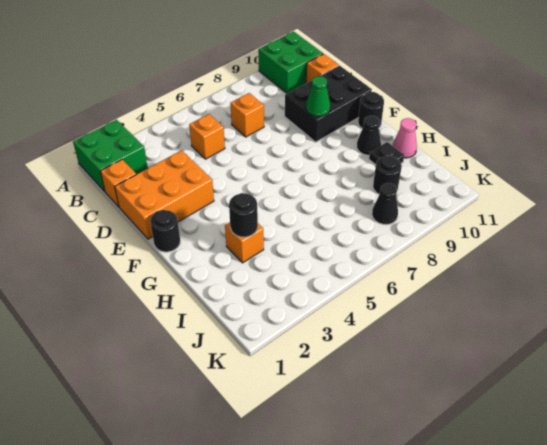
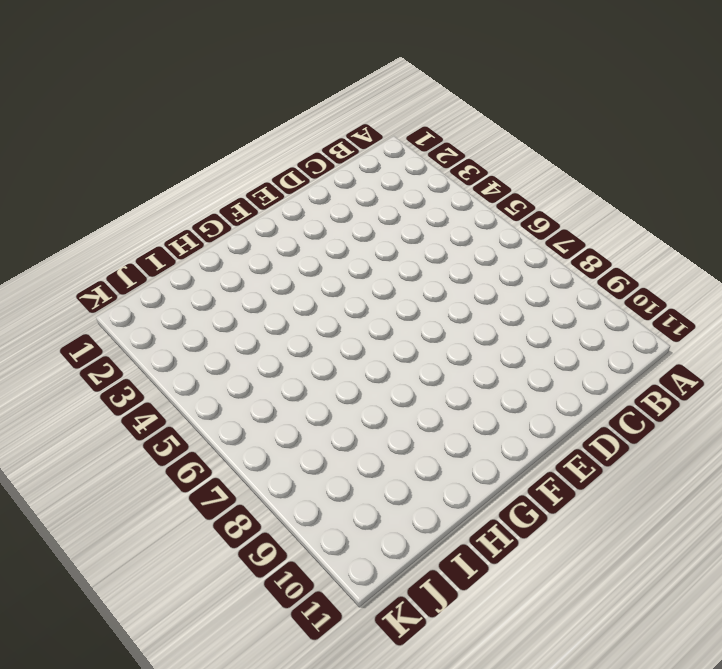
none -> green 2x2 brick [73,120,148,191]
none -> green 2x2 brick [258,32,323,93]
none -> orange 1x1 brick [100,159,136,207]

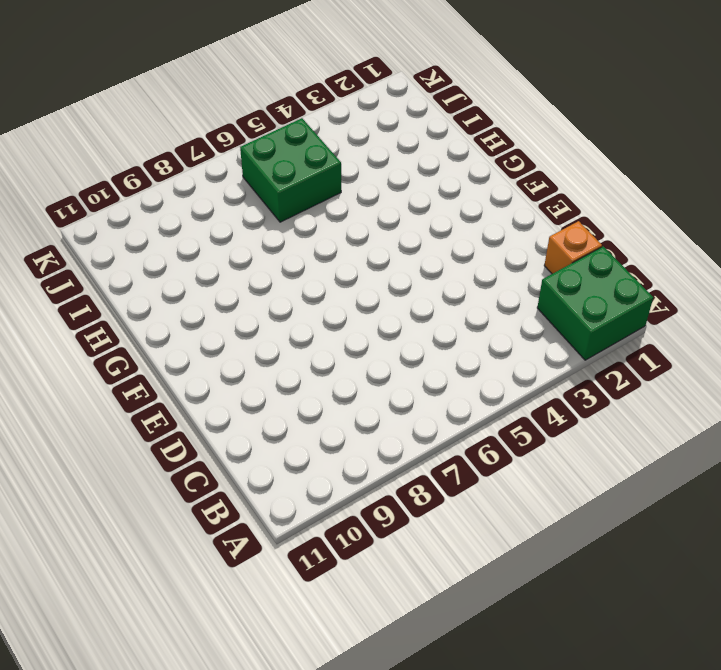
green 2x2 brick [240,118,341,222] -> green 2x2 brick moved to [258,32,323,93]
none -> orange 1x1 brick [189,114,225,159]
none -> orange 1x1 brick [230,93,264,137]
none -> orange 1x1 brick [306,54,339,83]

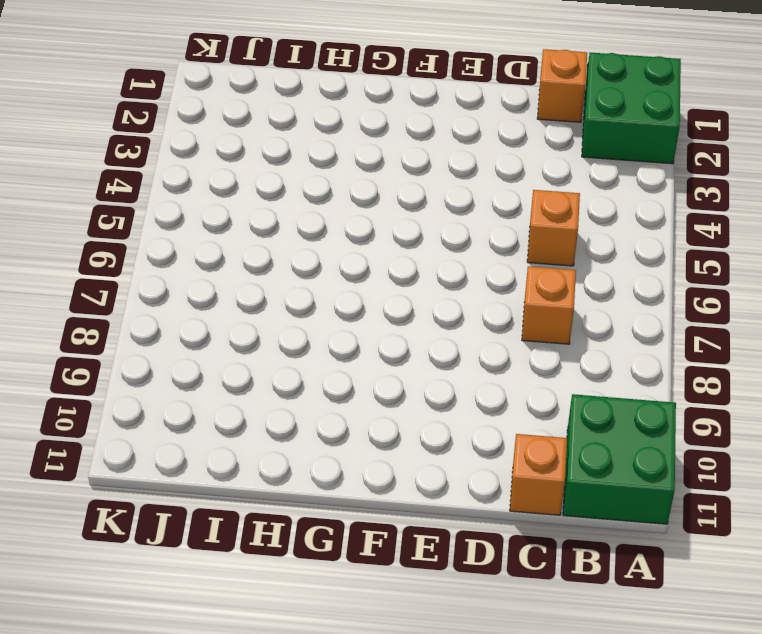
none -> orange 2x3 brick [115,150,214,239]
none -> black 2x3 brick [285,66,372,142]
none -> black 1x1 round brick [150,210,180,252]

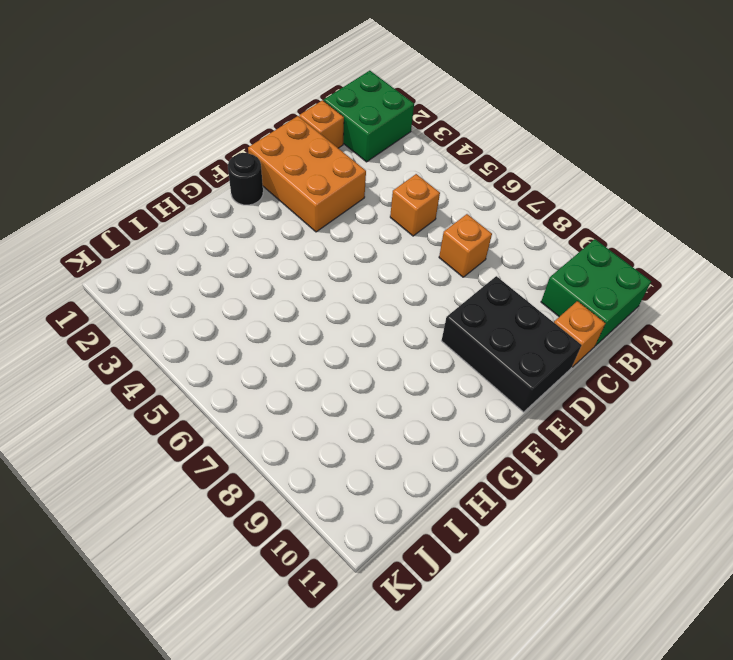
none -> black 1x1 round brick [358,92,384,128]
none -> black 1x1 cone [357,116,381,155]
none -> orange 1x1 brick [225,223,264,263]

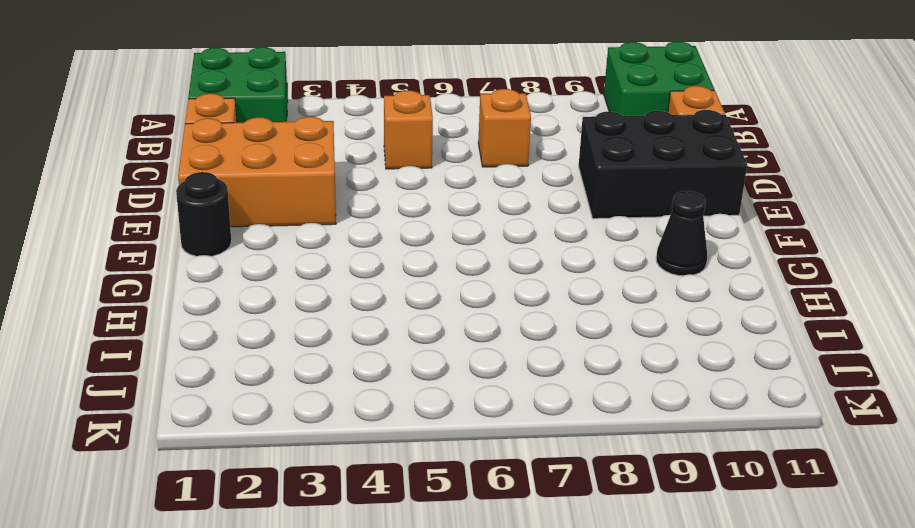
none -> black 1x1 round brick [358,92,384,128]
none -> orange 1x1 brick [225,223,264,263]
none -> black 1x1 plate [369,142,404,165]

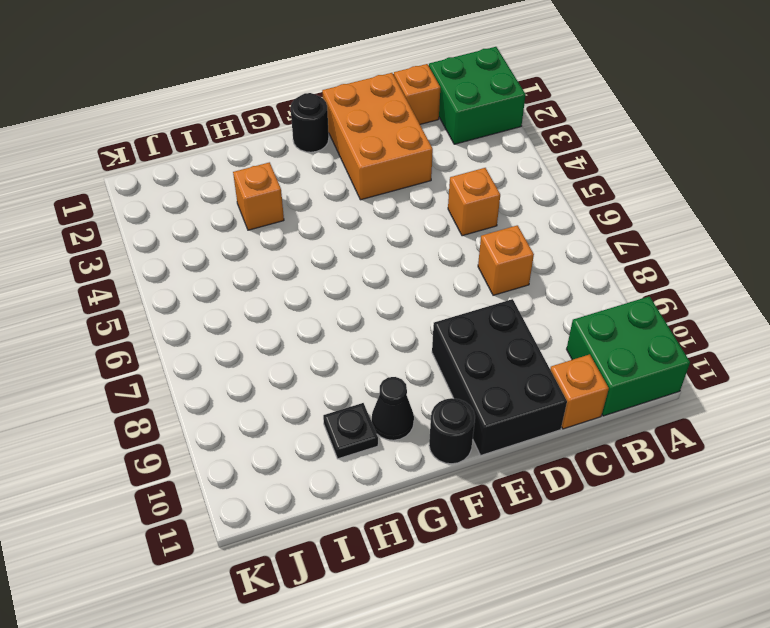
none -> pink 1x1 cone [393,118,417,158]
none -> black 1x1 round brick [373,156,402,194]
none -> black 1x1 cone [372,183,398,225]

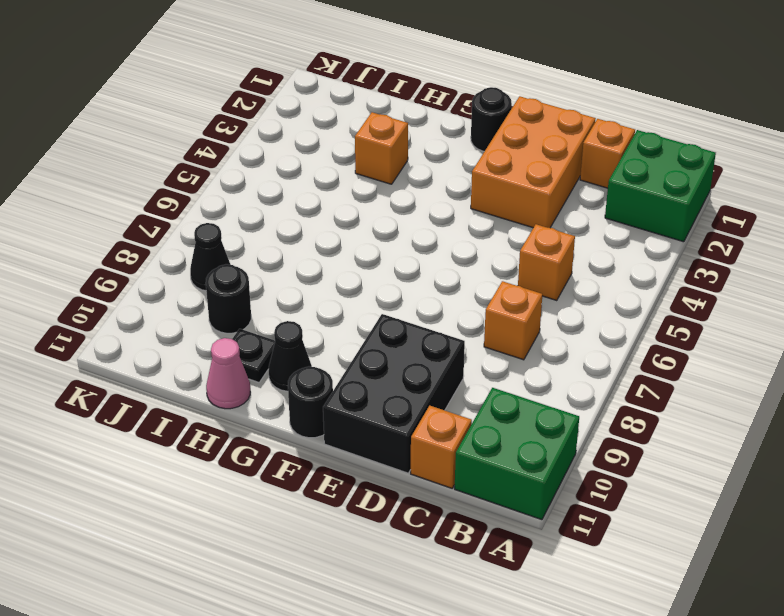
none -> green 1x1 cone [306,76,330,117]
none -> black 1x1 round brick [229,193,258,237]

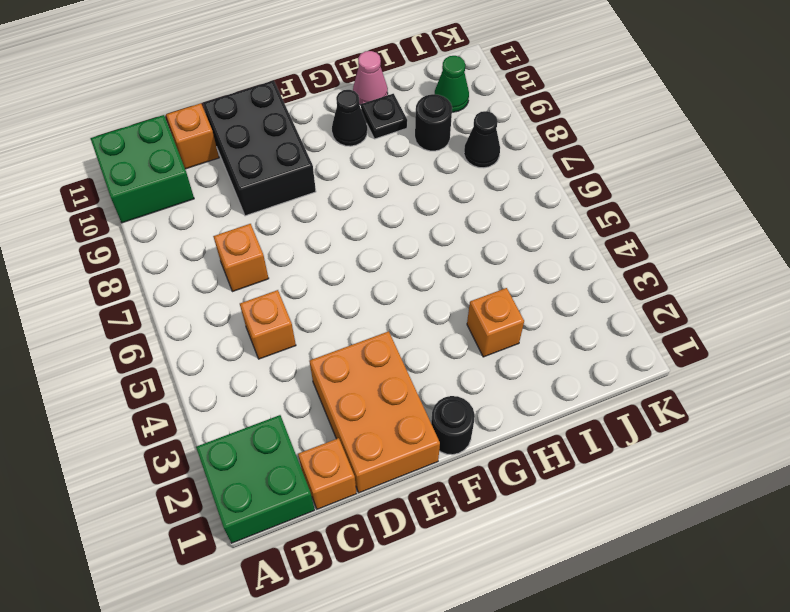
green 1x1 cone [435,56,469,112] -> green 1x1 cone moved to [306,76,330,117]
none -> black 1x1 round brick [358,92,384,128]
none -> black 1x1 round brick [229,193,258,237]

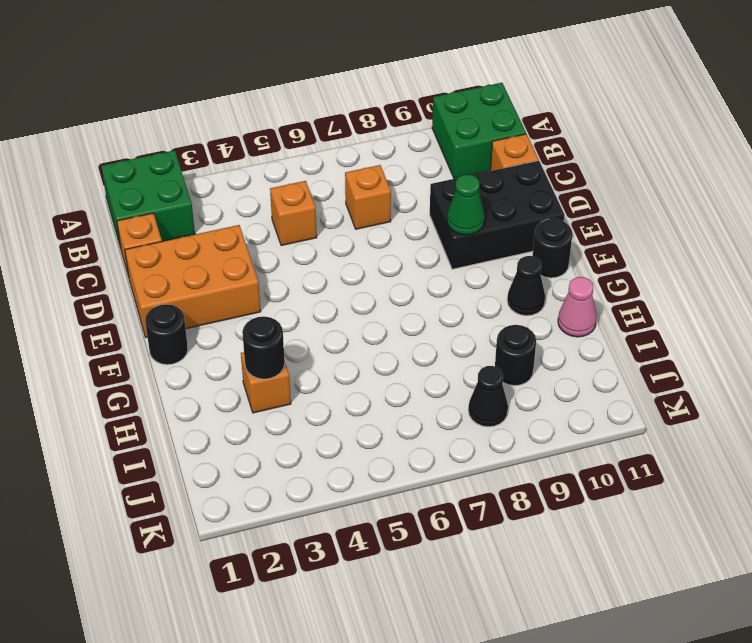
none -> black 1x1 plate [369,142,404,165]

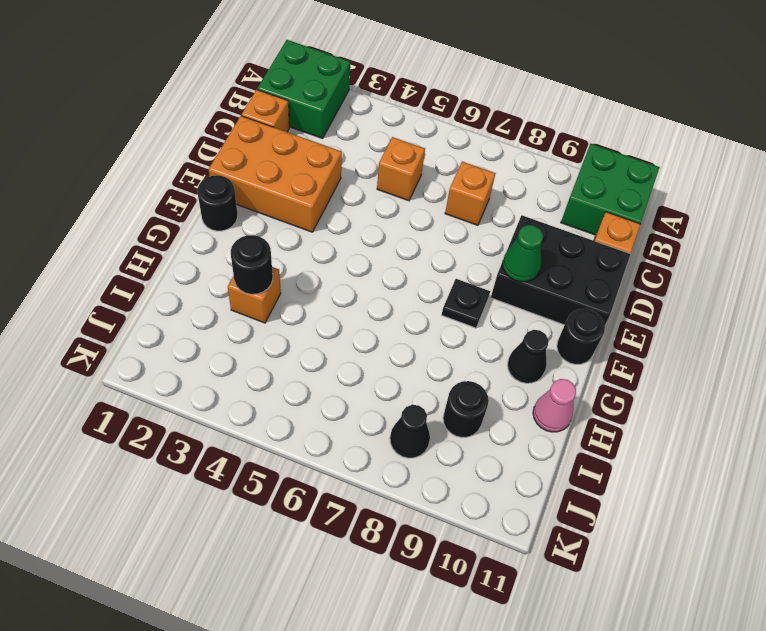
black 1x1 plate [442,279,490,328] -> black 1x1 plate moved to [369,142,404,165]

